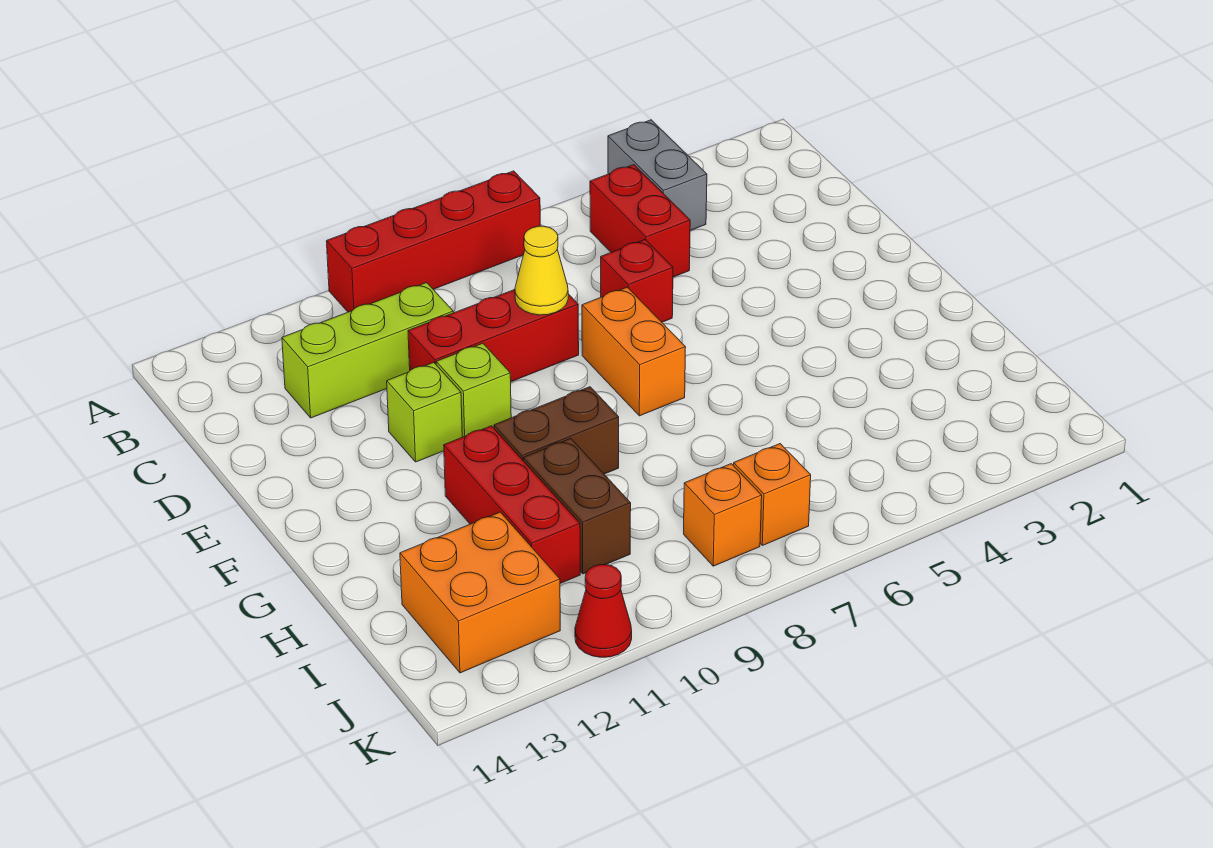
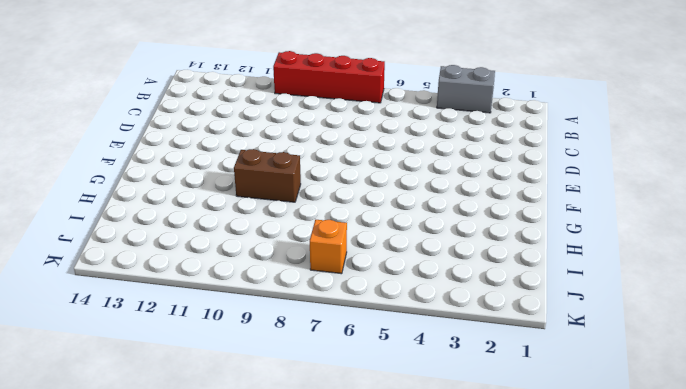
grey 1x2 brick [437,65,495,113] -> grey 1x2 brick turned to [608,120,707,230]
none -> red 1x2 brick [590,165,690,277]
none -> lime 1x3 brick [282,283,453,418]
none -> red 1x1 brick [601,240,673,322]

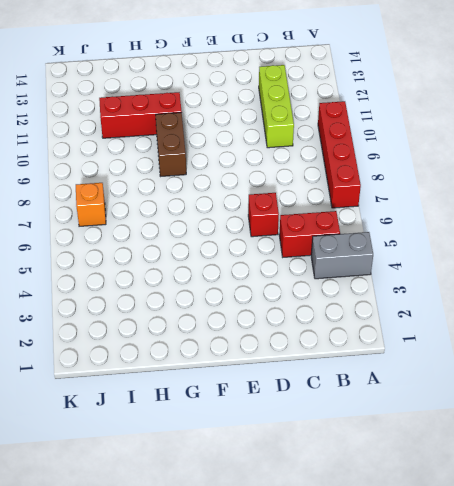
none -> red 1x3 brick [408,290,579,382]
none -> orange 1x2 brick [582,287,686,416]
none -> lime 1x1 brick [436,343,511,437]

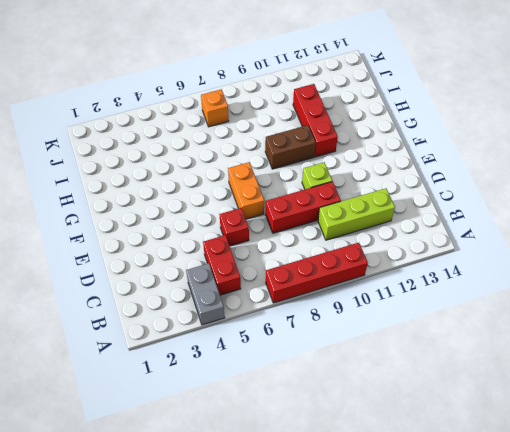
none -> lime 1x1 brick [387,362,462,462]
none -> brown 1x2 brick [523,438,631,574]
none -> orange 2x2 brick [400,512,560,673]

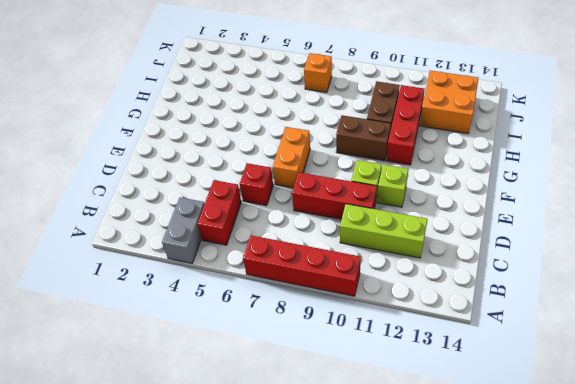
none -> orange 1x1 brick [684,464,762,566]
none -> red 1x1 cone [575,565,632,657]
none -> yellow 1x1 cone [515,226,568,315]

